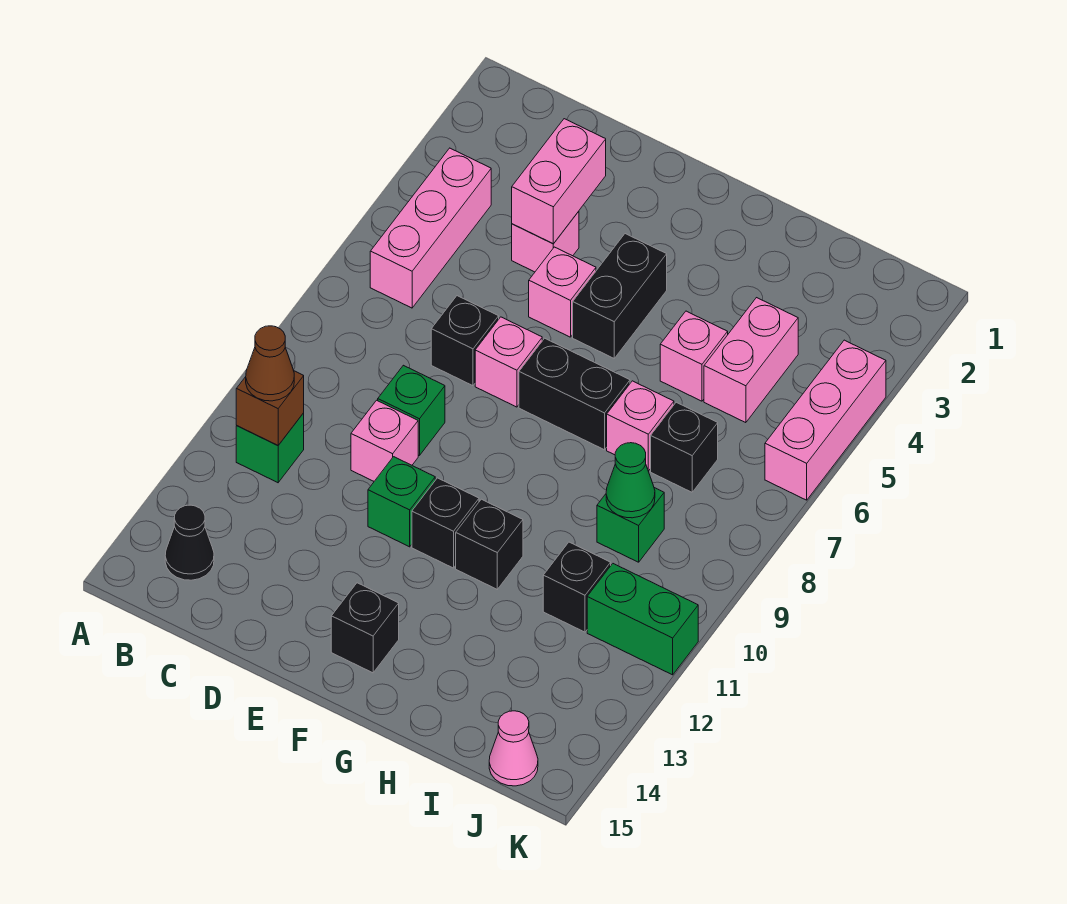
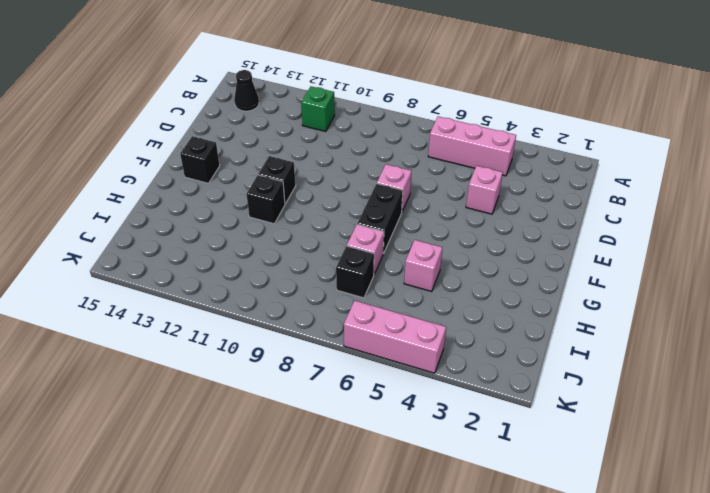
none -> black 1x1 brick [431,296,499,386]
none -> green 1x1 brick [378,365,445,456]
none -> pink 1x1 brick [351,400,418,481]

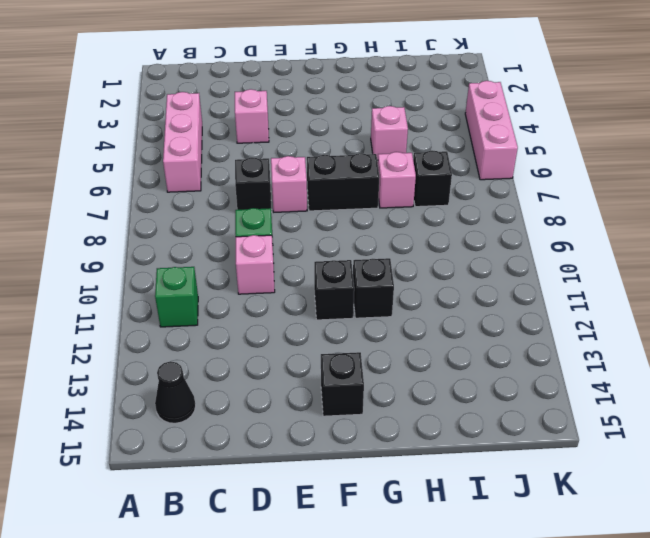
none -> pink 1x1 brick [529,247,596,337]
none -> green 1x1 brick [368,457,435,547]
none -> black 1x2 brick [573,234,667,358]

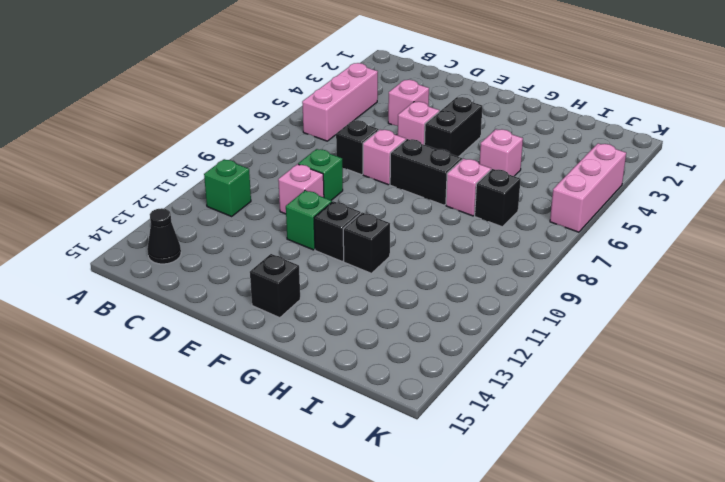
none -> pink 1x2 brick [704,298,798,423]
none -> green 1x1 brick [597,488,664,562]
none -> black 1x1 brick [543,542,611,632]

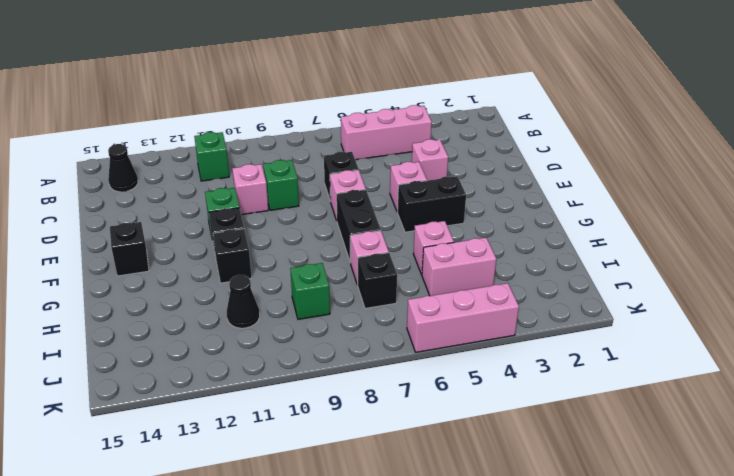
black 1x1 cone [227,275,260,328] -> black 1x1 brick [543,542,611,632]
none -> green 1x2 brick [587,564,698,675]
none -> pink 1x1 cone [489,711,538,786]
none -> brown 1x1 brick [236,371,304,445]

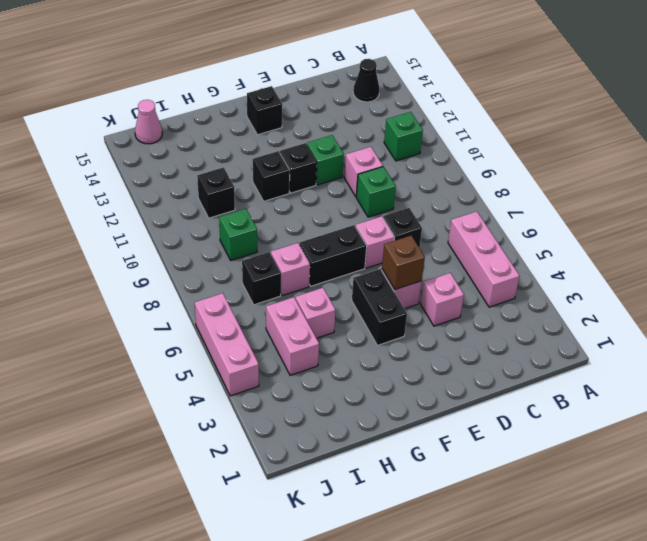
brown 1x1 brick [382,236,425,290] -> brown 1x1 brick moved to [236,371,304,445]
none -> green 1x2 brick [587,564,698,675]
none -> pink 1x2 brick [512,119,606,244]
none -> green 1x1 cone [606,443,655,518]

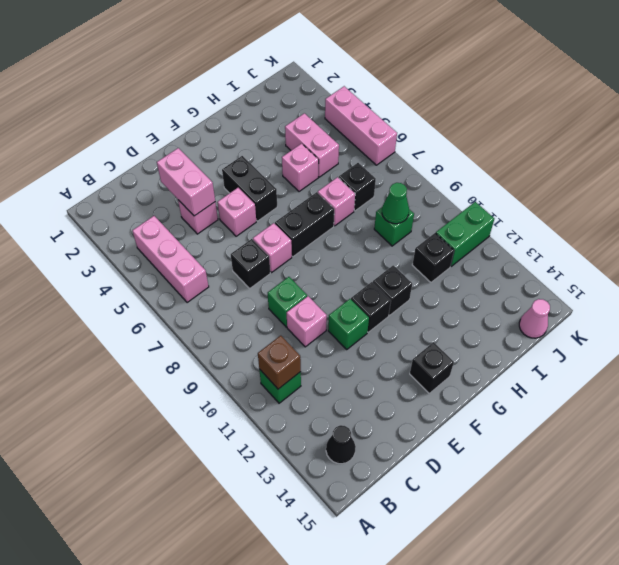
none -> brown 1x1 cone [246,326,294,401]

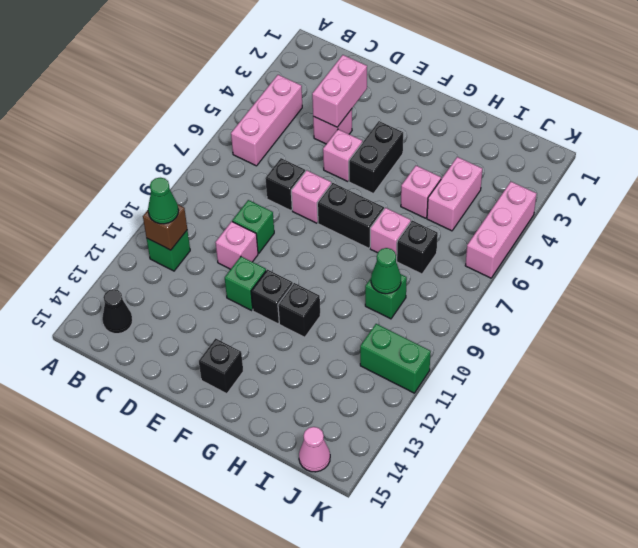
green 1x1 cone [148,178,179,224] -> brown 1x1 cone [246,326,294,401]
none -> black 1x1 brick [543,542,611,632]

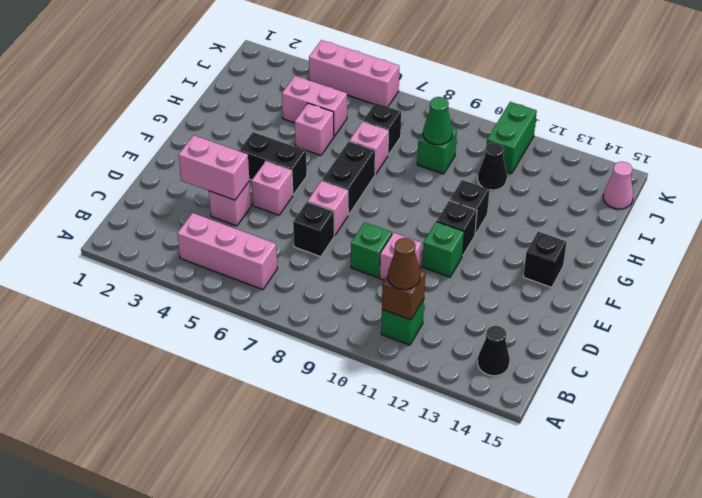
black 1x1 cone [478,143,507,190] -> black 1x1 brick [543,542,611,632]

